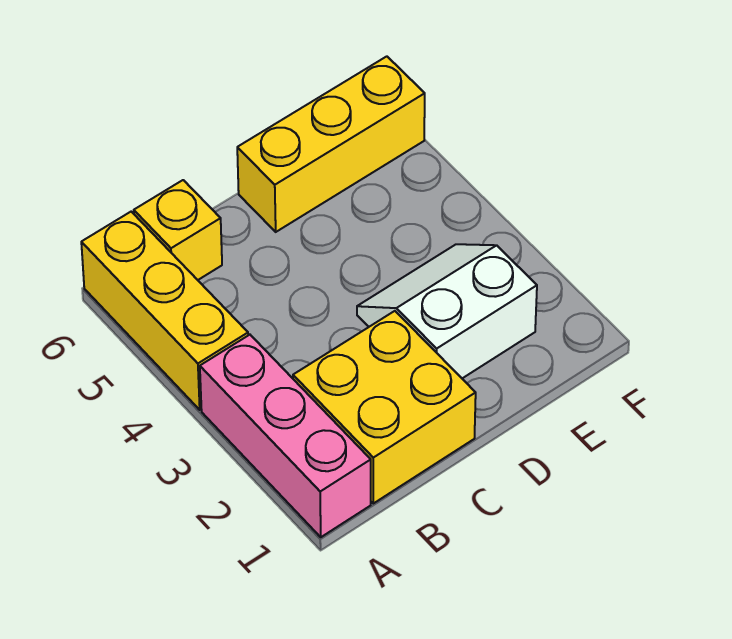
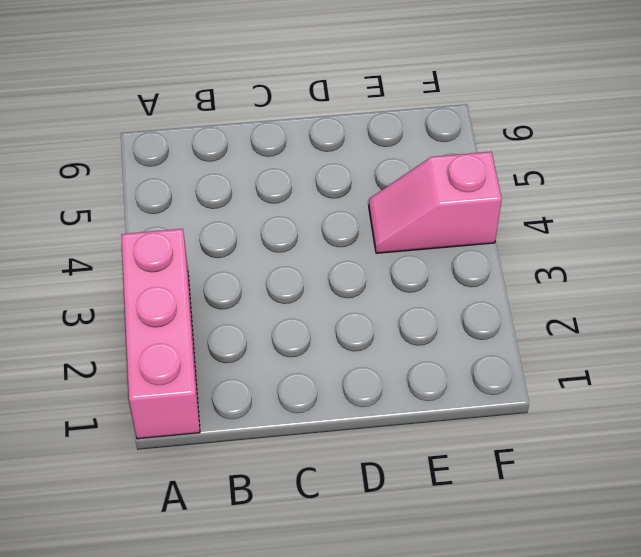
pink 1x2 slope [369,152,502,253] -> none
none -> yellow 1x3 brick [81,212,248,410]
none -> yellow 2x2 brick [293,311,476,503]

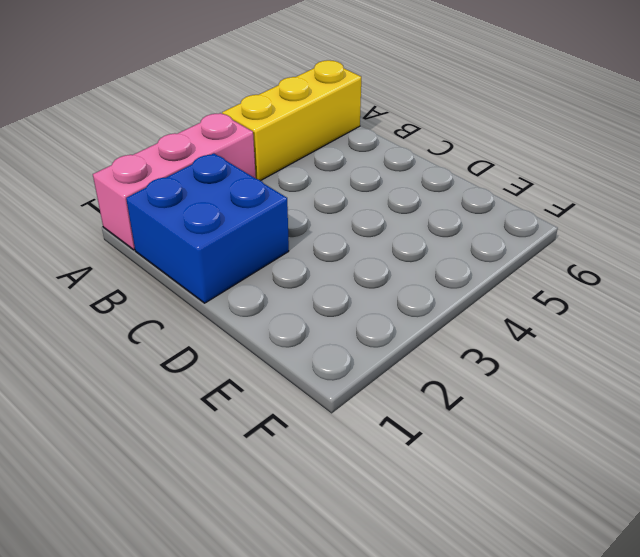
blue 2x2 brick [126,153,289,303] -> yellow 2x2 brick [293,311,476,503]
none -> yellow 1x1 brick [134,180,222,280]
none -> white 2x2 slope [357,244,537,378]

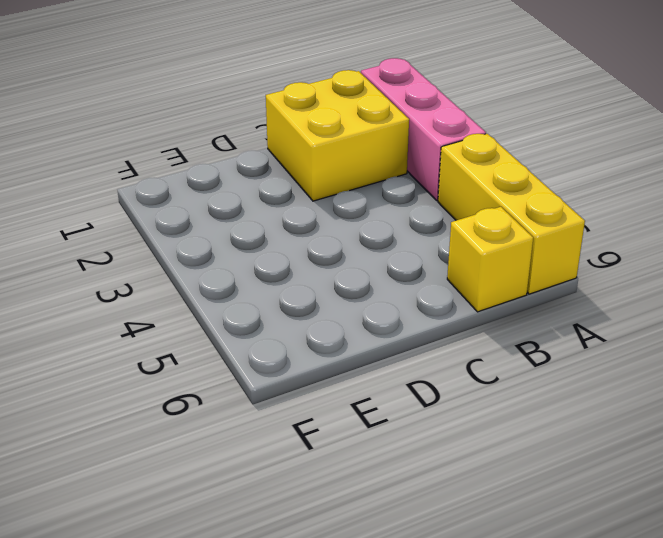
none -> white 2x2 slope [357,244,537,378]
none -> yellow 1x3 brick [237,56,425,232]

